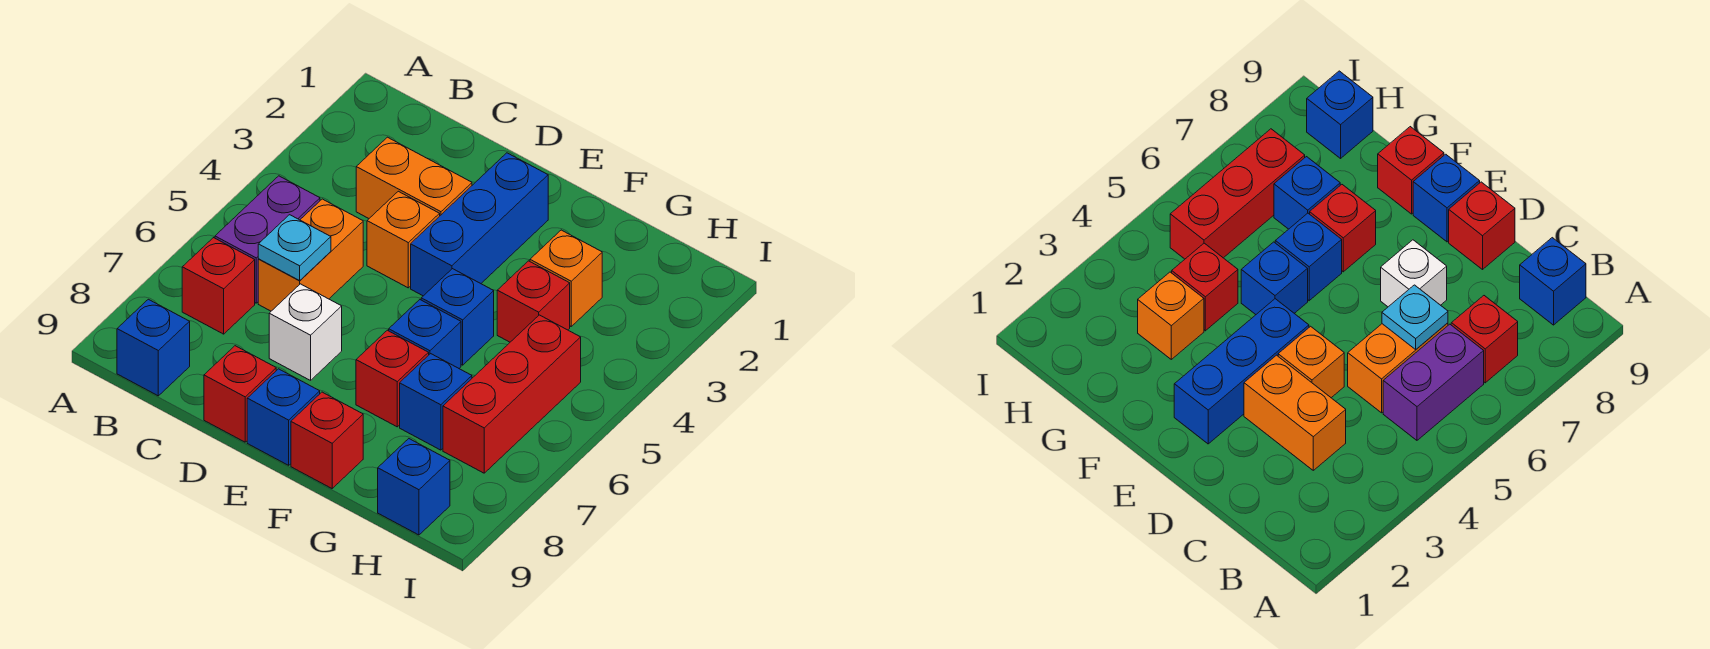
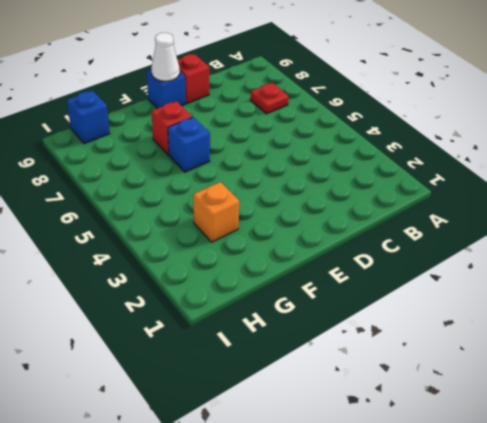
red 1x1 plate [250,83,289,114] -> red 1x1 brick [182,238,255,334]
white 1x1 cone [151,33,180,81] -> none
none -> purple 1x2 brick [215,176,320,303]
none -> blue 1x1 brick [117,299,190,396]
none -> orange 1x2 brick [356,137,472,218]

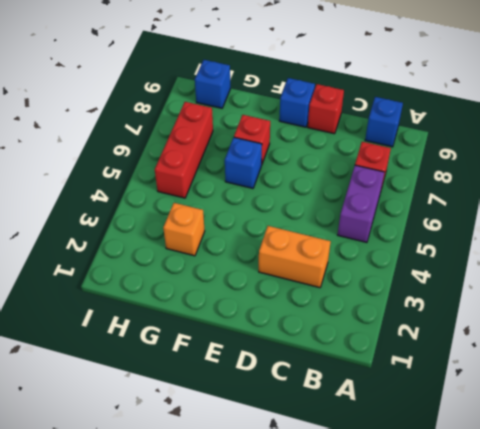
none -> orange 1x2 brick [258,199,363,311]
none -> orange 1x1 brick [367,191,440,288]
none -> white 1x1 brick [269,284,342,380]

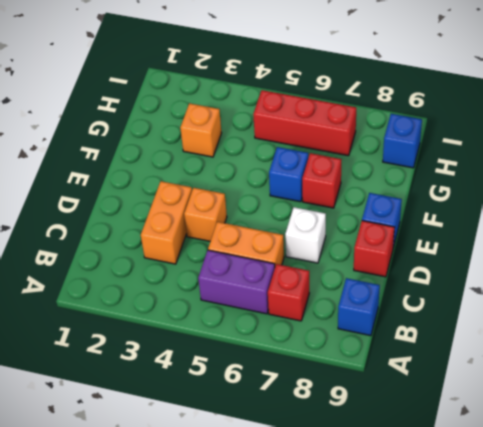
none -> blue 1x3 brick [411,153,548,296]
none -> blue 1x1 brick [421,269,494,365]
none -> red 1x1 brick [291,392,363,488]

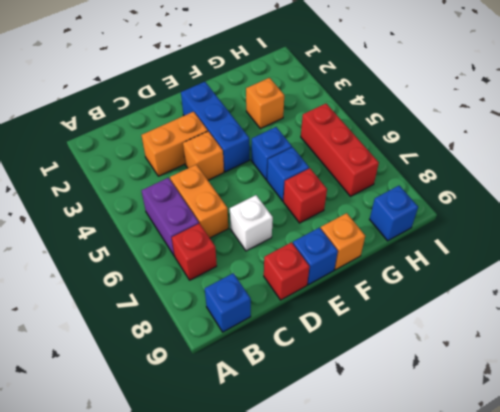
orange 1x1 brick [321,213,365,270] -> red 1x1 brick [291,392,363,488]
none -> red 1x1 brick [497,261,570,342]
none -> blue 1x1 brick [400,354,472,450]
none -> cyan 1x1 plate [258,215,331,280]

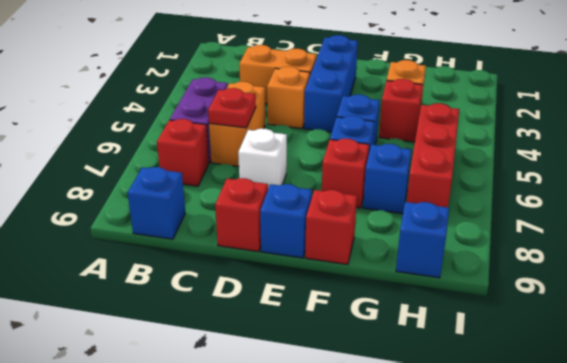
red 1x1 plate [208,88,256,128] -> cyan 1x1 plate [258,215,331,280]

